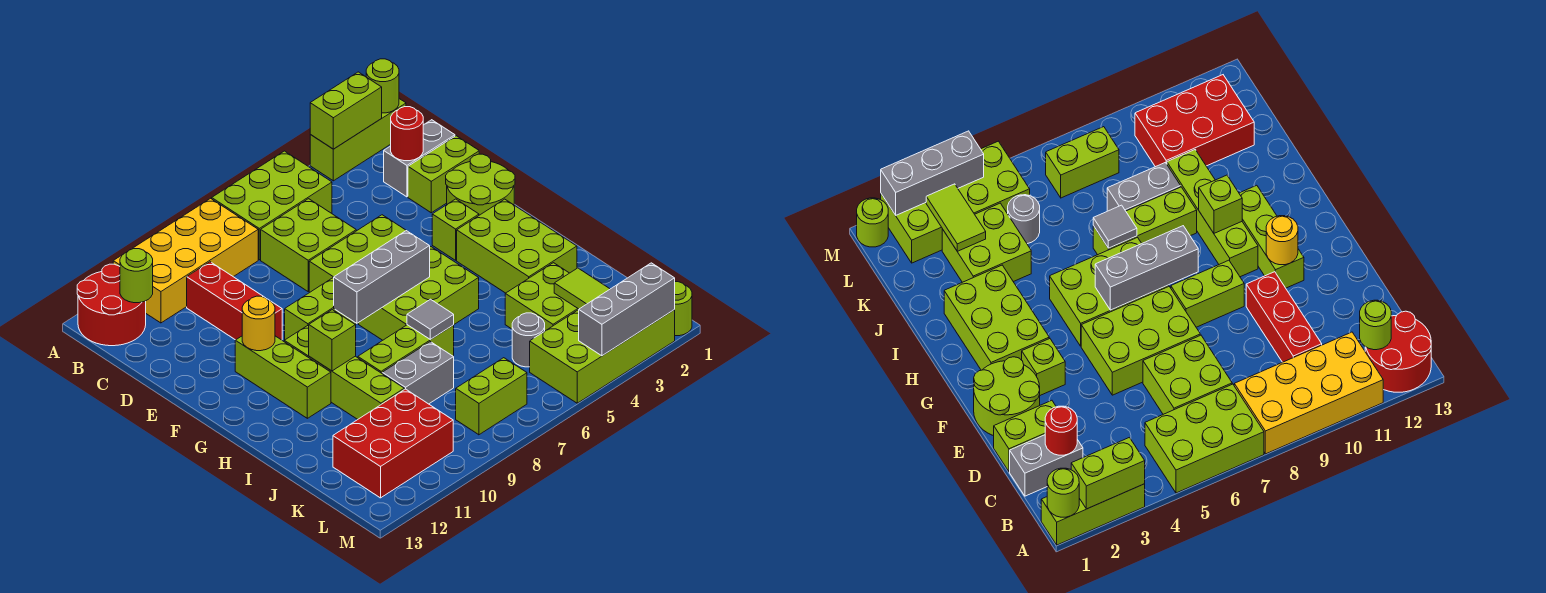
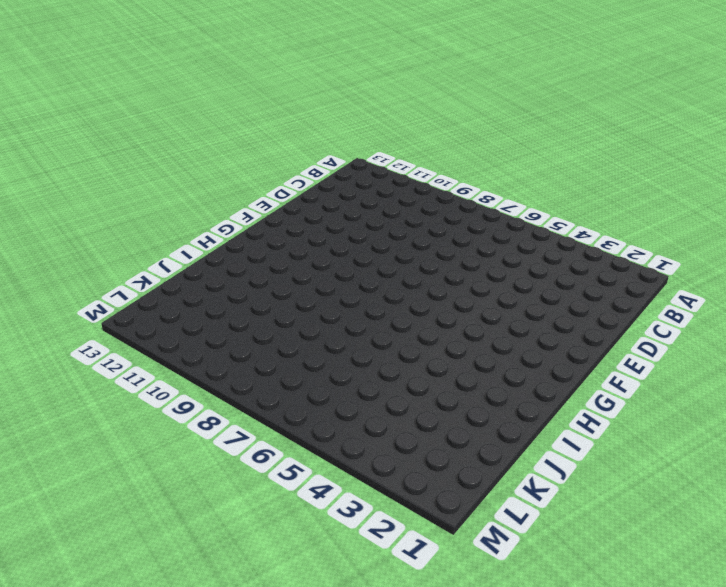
none -> lime 1x3 brick [310,99,406,181]
none -> lime 2x3 brick [212,151,332,260]
none -> yellow 2x4 brick [113,198,258,323]
none -> red 2x2 round brick [77,264,146,346]

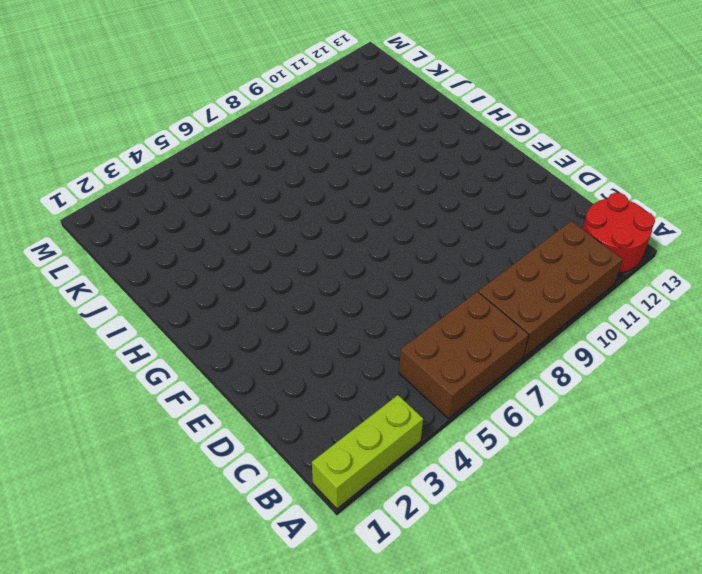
brown 2x3 brick [399,292,529,419] -> lime 2x3 brick [212,151,332,260]
brown 2x4 brick [478,221,623,357] -> yellow 2x4 brick [113,198,258,323]
none -> grey 1x2 brick [384,120,455,197]
none -> lime 2x2 brick [261,199,356,291]
none -> red 1x3 brick [187,262,282,340]
none -> lime 1x2 brick [408,136,479,213]

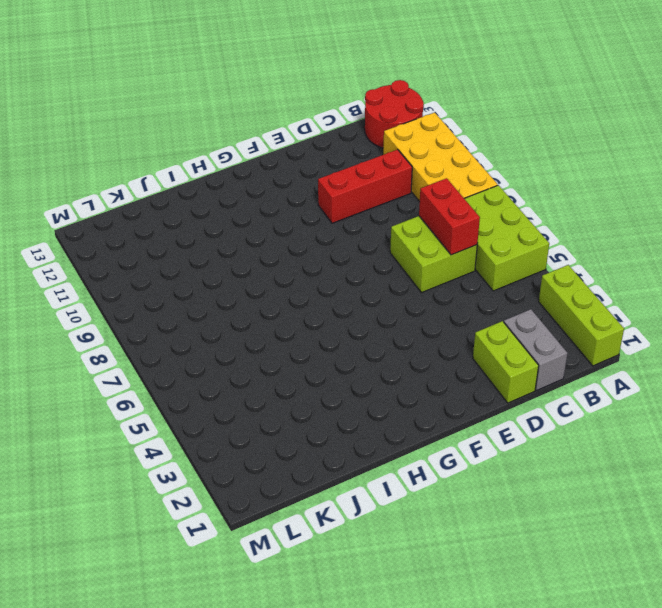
red 1x2 brick [419,178,480,255] -> none
none -> lime 2x2 round brick [446,154,515,215]
none -> lime 2x3 brick [309,215,406,293]
none -> lime 1x1 brick [432,199,479,260]
none -> lime 1x2 brick [285,278,356,340]

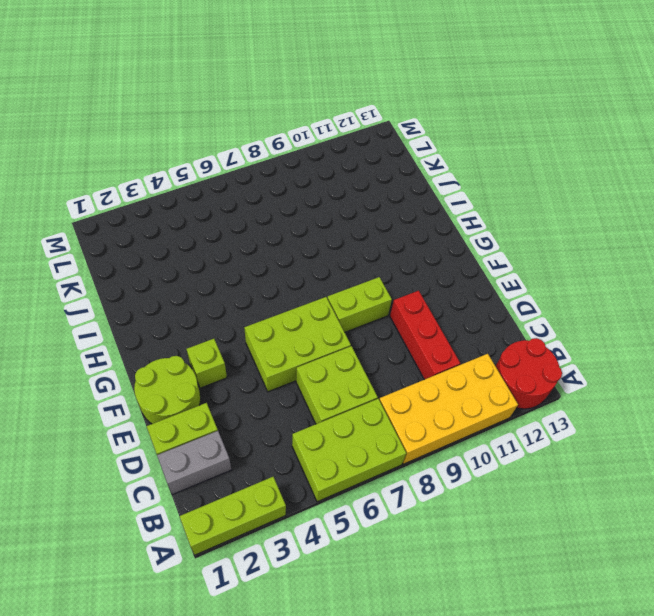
none -> lime 1x3 brick [235,336,331,418]
none -> lime 2x3 brick [457,199,577,293]
none -> lime 2x3 brick [358,247,479,340]
none -> lime 1x4 brick [284,326,404,420]

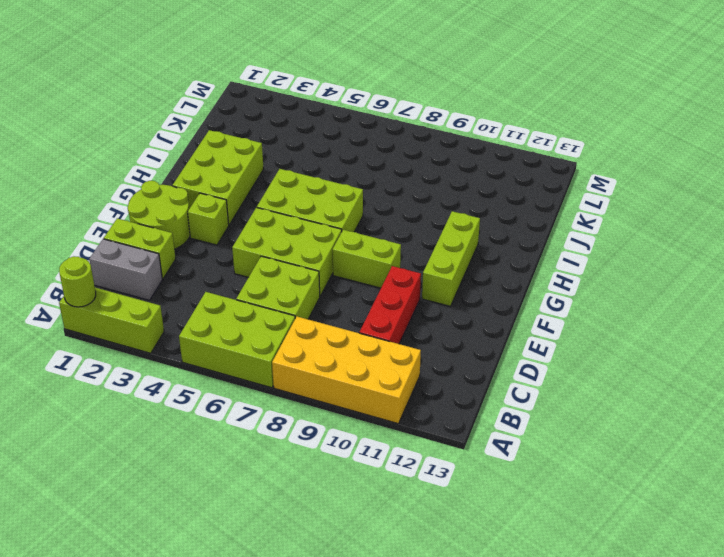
none -> red 2x2 round brick [77,264,146,346]
none -> lime 1x4 brick [284,326,404,420]
none -> lime 1x3 brick [358,325,454,373]
none -> lime 2x2 brick [505,263,579,331]

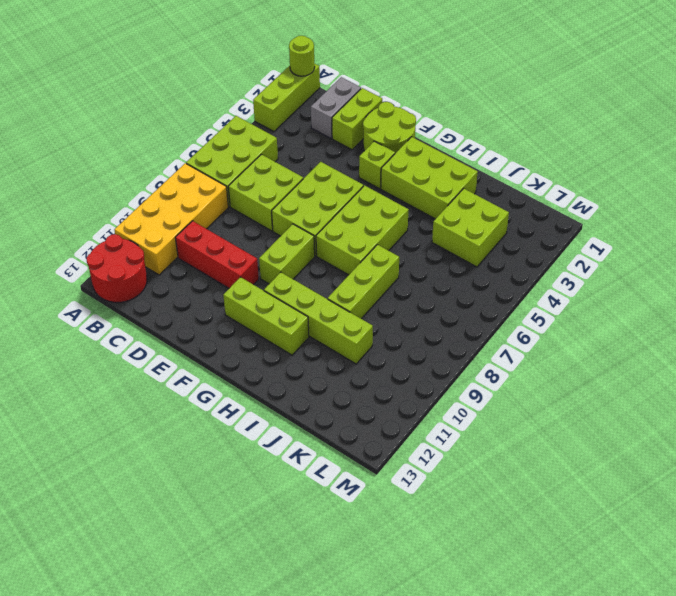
none -> grey 1x2 brick [382,342,454,404]
none -> grey 1x1 round brick [512,313,545,367]
none -> red 2x3 brick [333,389,453,498]
none -> lime 2x4 brick [530,310,675,403]

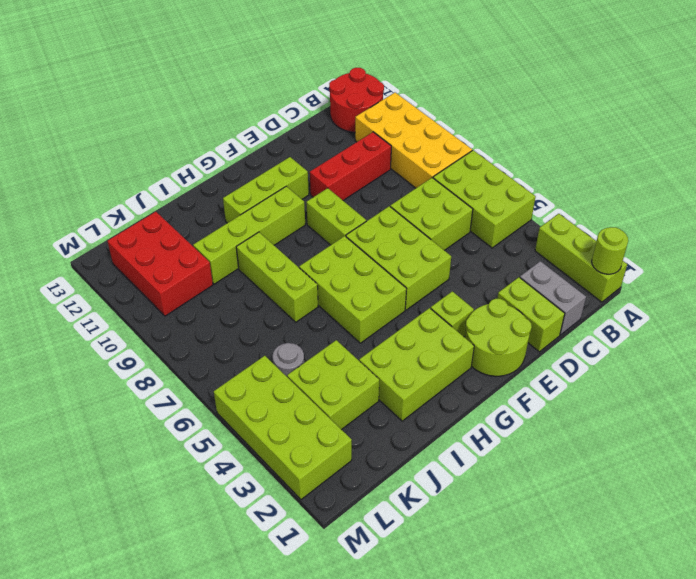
none -> grey 1x2 brick [382,342,454,404]
none -> lime 1x2 brick [456,358,527,435]
none -> lime 1x1 round brick [674,282,692,336]
none -> lime 1x2 brick [310,72,382,149]

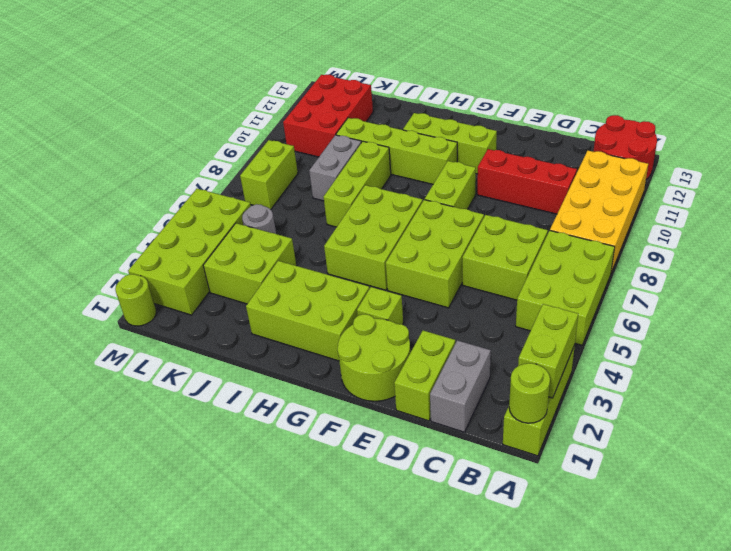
none -> lime 1x1 round brick [120,249,153,303]
none -> red 1x1 round brick [391,107,423,161]
none -> yellow 1x1 round brick [242,296,275,351]
none -> grey 1x3 brick [334,231,430,323]

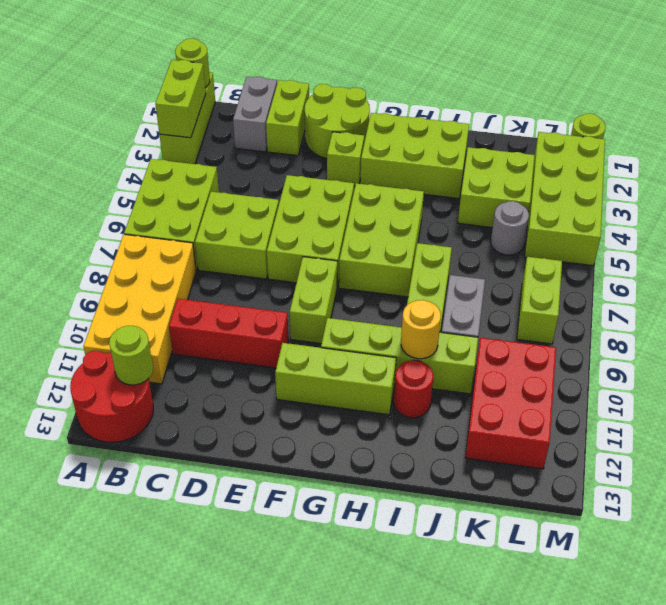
yellow 1x1 round brick [401,300,441,359] -> yellow 1x1 round brick moved to [242,296,275,351]
red 1x1 round brick [394,360,433,418] -> red 1x1 round brick moved to [391,107,423,161]
none -> grey 1x3 brick [334,231,430,323]
none -> lime 1x1 brick [309,310,356,371]
none -> grey 1x1 tile [407,299,454,340]
none -> lime 1x2 tile [554,268,610,309]

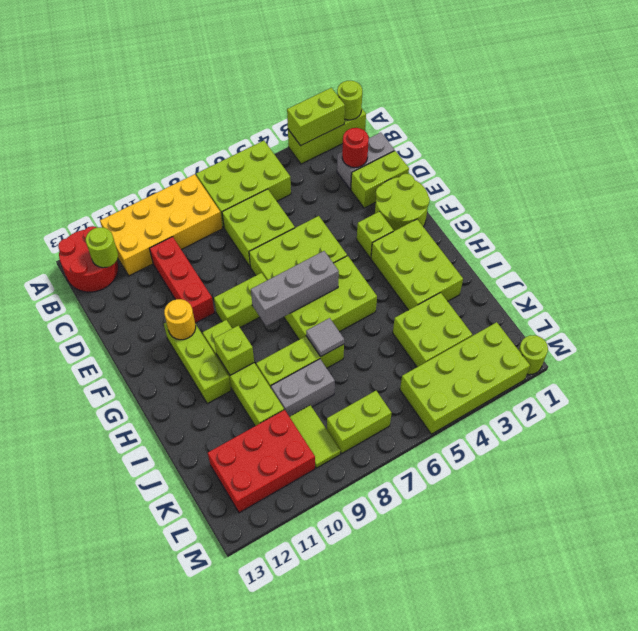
lime 1x2 tile [290,405,340,468] -> lime 1x2 tile moved to [554,268,610,309]
none -> grey 1x1 round brick [512,313,545,367]
none -> grey 1x3 brick [579,263,675,356]

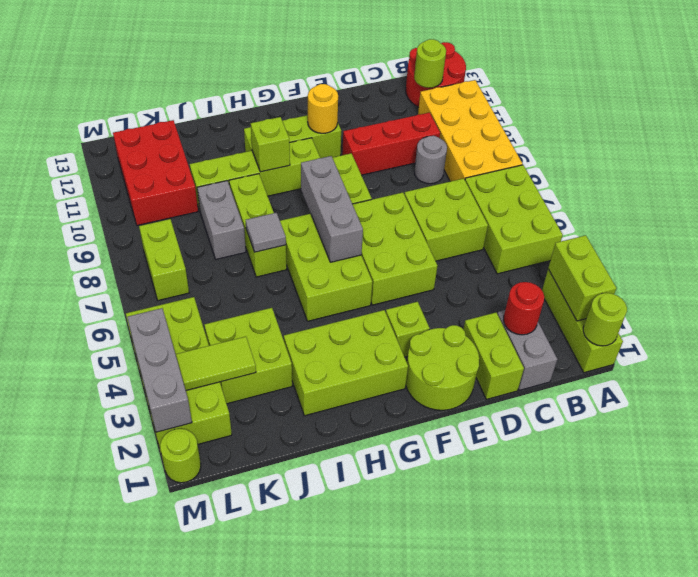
grey 1x1 round brick [414,136,447,184] -> grey 1x1 round brick moved to [512,313,545,367]

